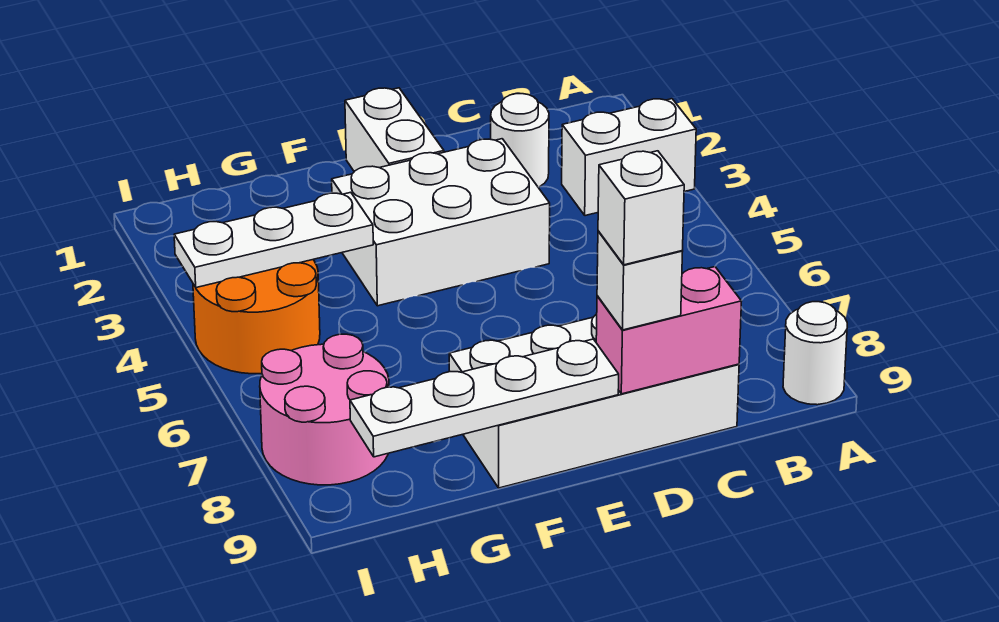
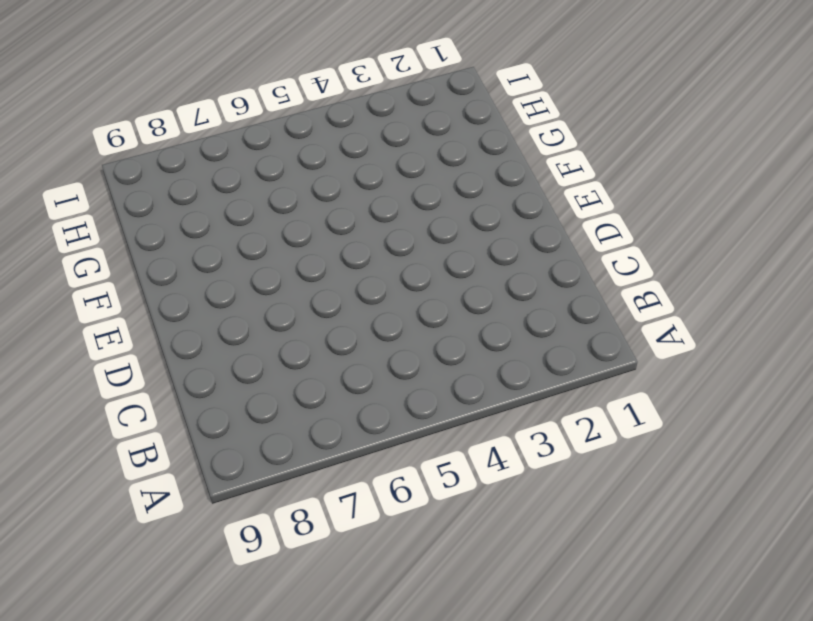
none -> white 1x2 brick [562,99,696,216]
none -> white 1x1 round brick [783,302,847,405]
none -> white 1x1 round brick [491,94,549,187]

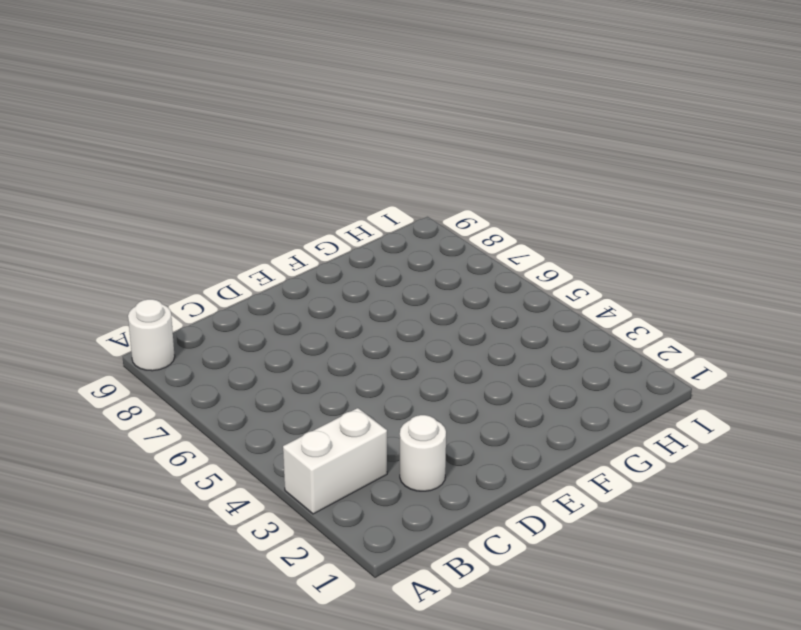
none -> white 2x4 brick [449,314,739,488]
none -> white 2x3 brick [332,139,550,306]
none -> white 1x2 brick [345,88,444,172]

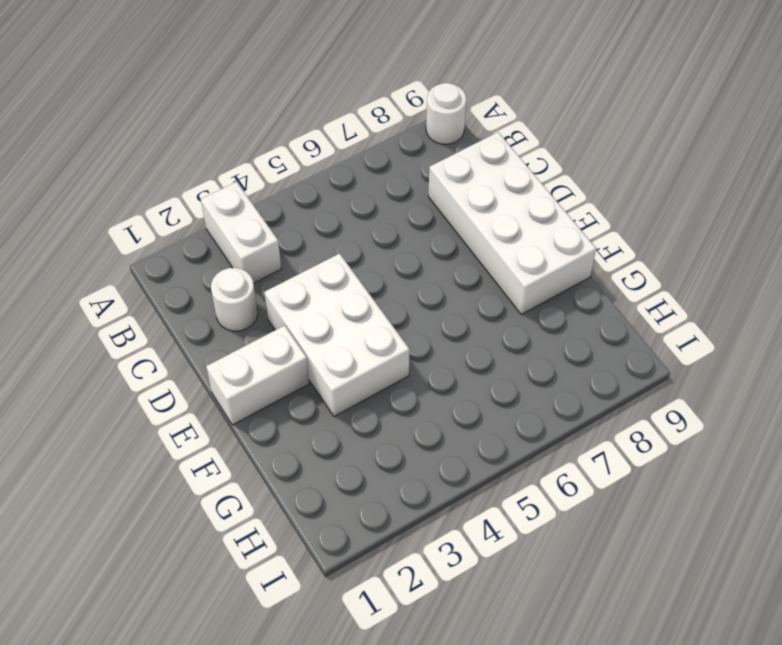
none -> orange 2x2 round brick [193,260,320,374]
none -> pink 2x2 round brick [260,334,389,485]
none -> pink 1x2 brick [596,267,741,394]

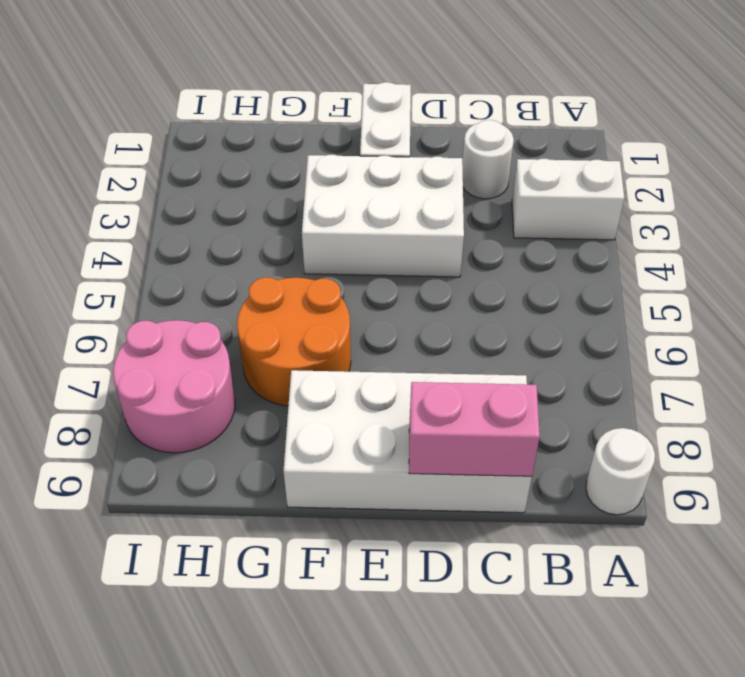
orange 2x2 round brick [237,277,351,406] -> orange 2x2 round brick moved to [193,260,320,374]
none -> white 1x4 plate [350,339,619,457]
none -> white 1x3 plate [174,192,373,288]
none -> white 1x1 brick [597,231,683,330]

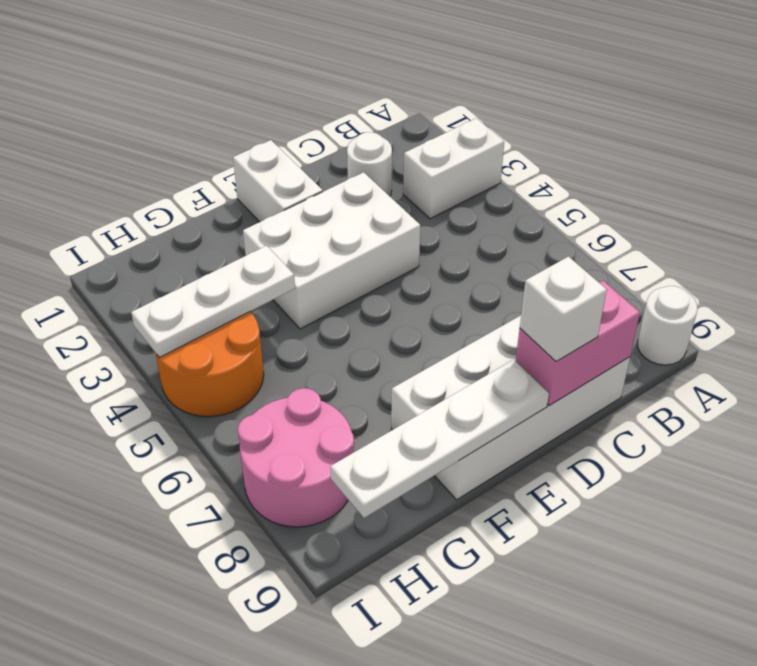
none -> white 1x1 brick [598,151,684,265]

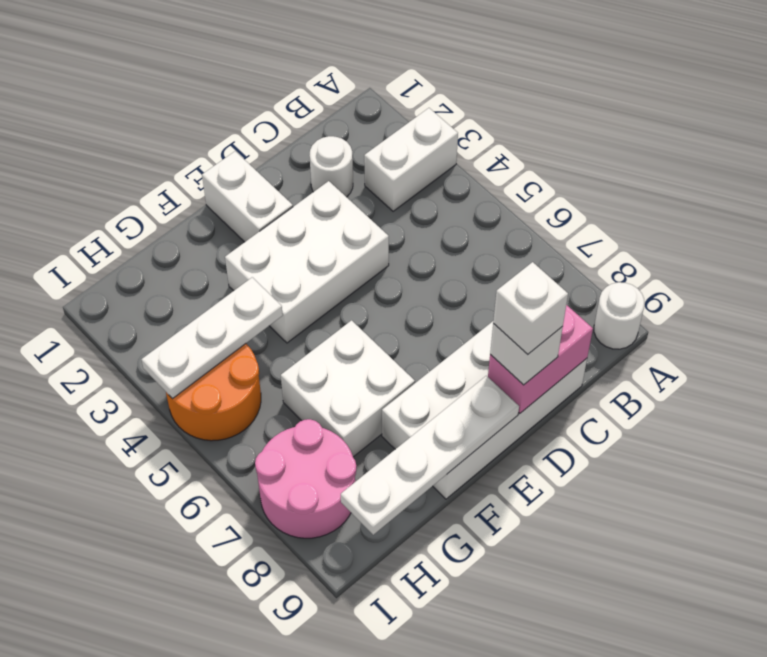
white 2x2 brick [281,320,415,457] -> none

